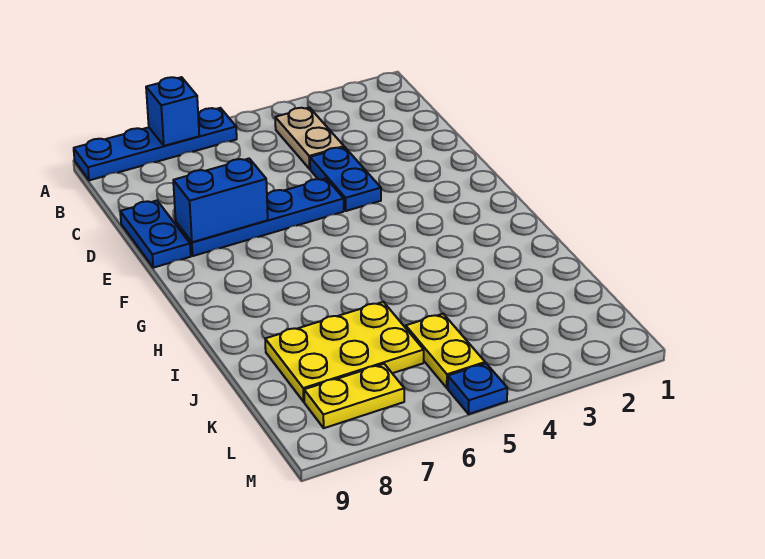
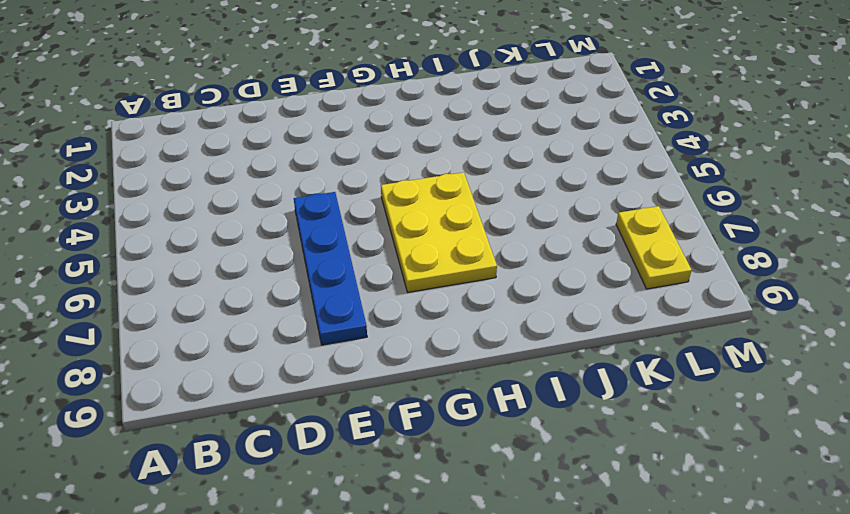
yellow 2x3 plate [381,172,497,292] -> yellow 2x3 plate moved to [265,302,424,402]
none -> blue 1x4 plate [74,108,237,180]
none -> tan 1x2 plate [275,107,344,169]

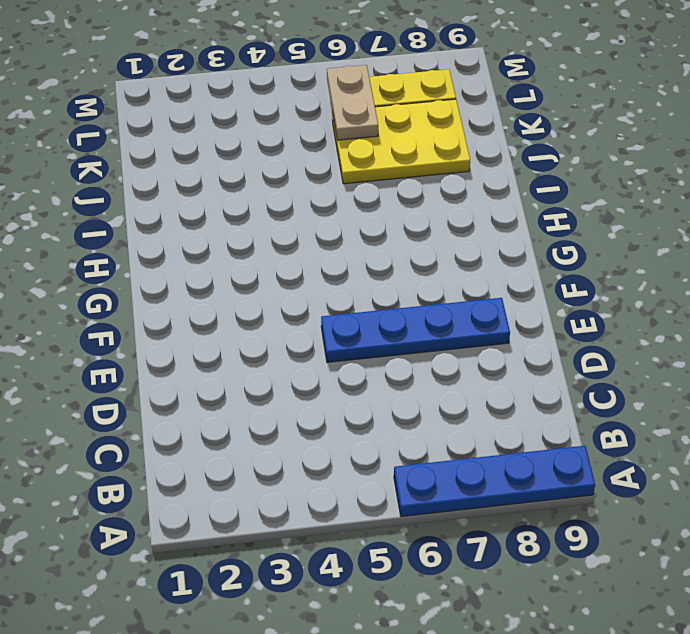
tan 1x2 plate [327,65,378,140] -> tan 1x2 plate moved to [275,107,344,169]
none -> blue 1x2 plate [310,147,381,211]
none -> blue 1x2 plate [120,201,191,268]

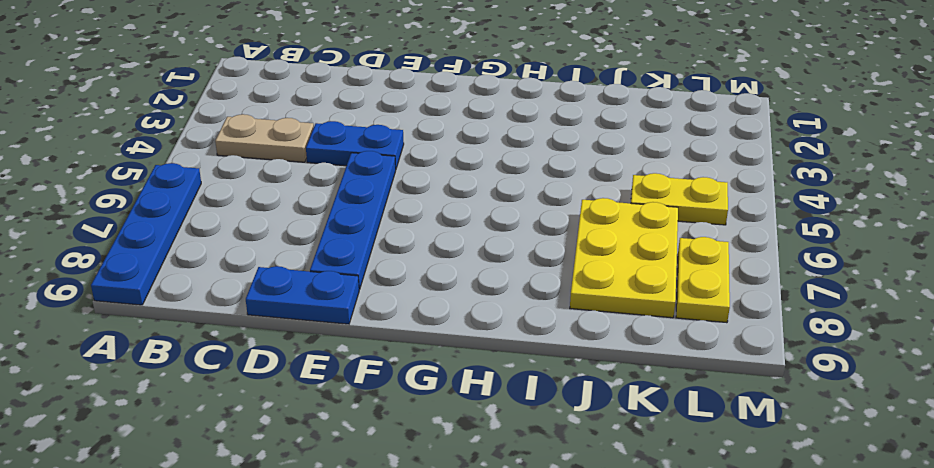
none -> blue 1x1 plate [448,363,507,414]
none -> blue 1x1 brick [146,77,199,146]

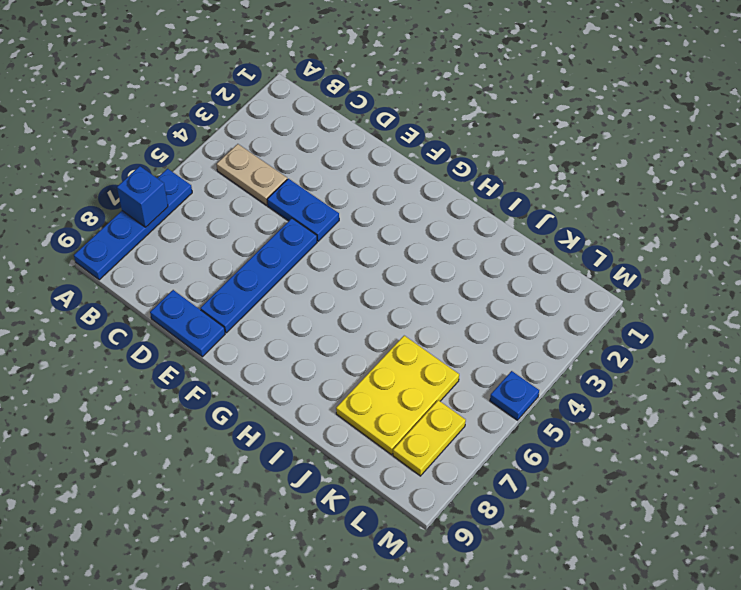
none -> yellow 1x2 plate [406,314,485,388]
none -> blue 1x2 brick [173,159,268,242]

